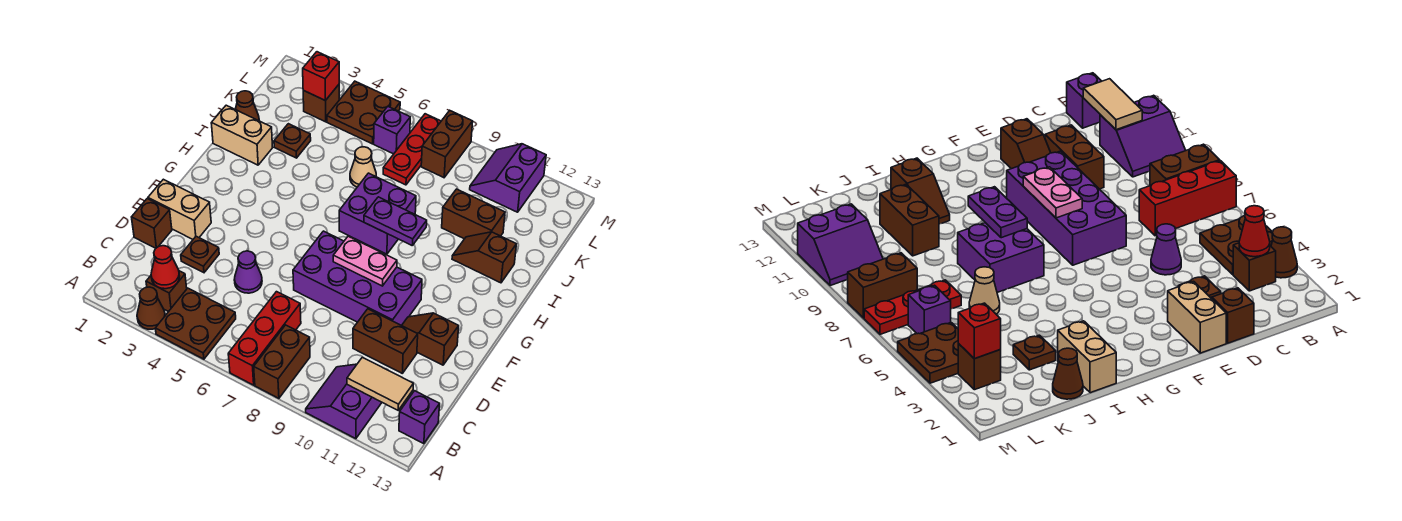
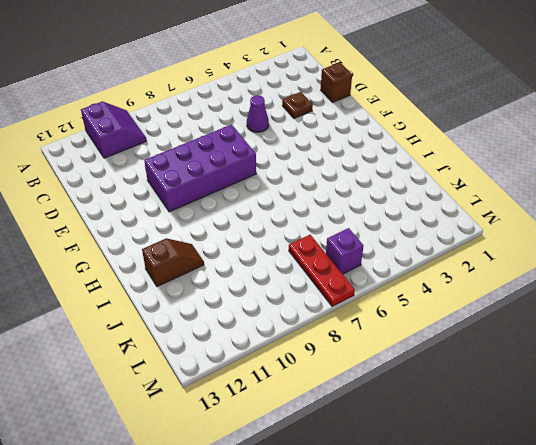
none -> brown 1x1 cone [137,287,165,329]
none -> brown 2x2 plate [155,288,236,359]
none -> red 1x3 brick [228,292,301,385]
none -> brown 1x2 brick [254,325,310,398]

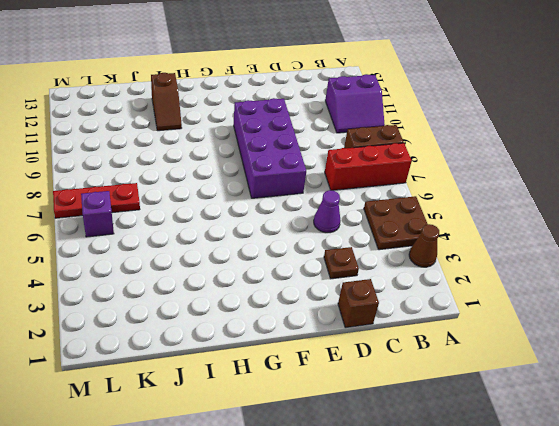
none -> brown 1x1 brick [146,271,187,312]
none -> purple 1x1 brick [399,391,440,444]
none -> brown 1x2 brick [353,309,418,373]
none -> tan 1x2 brick [148,179,211,239]

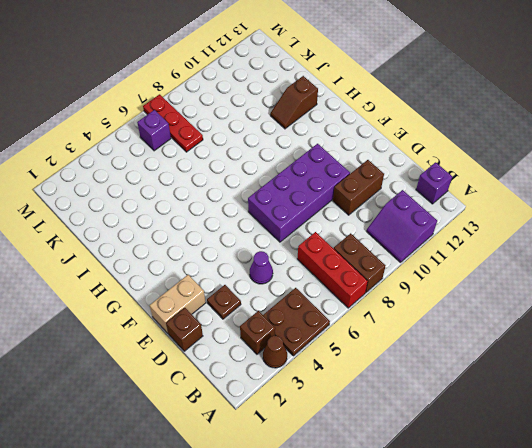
none -> brown 1x2 slope [402,313,459,365]
none -> purple 2x2 brick [339,173,416,254]
none -> tan 1x2 brick [211,105,273,165]
none -> brown 1x1 cone [235,91,259,120]

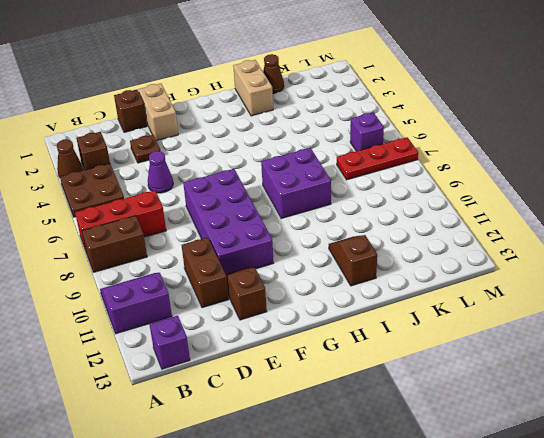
none -> brown 1x1 plate [274,124,311,158]
none -> tan 1x1 cone [350,147,376,187]
none -> brown 1x2 brick [442,189,505,239]
none -> brown 1x1 brick [303,85,339,122]

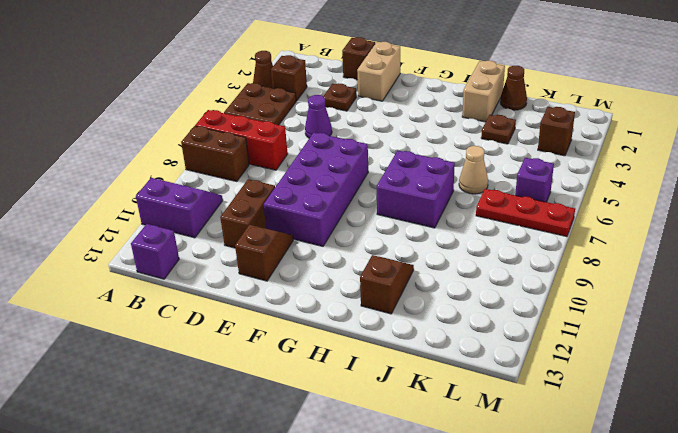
none -> brown 1x2 brick [442,189,505,239]
none -> brown 2x2 plate [327,81,400,144]
none -> brown 1x2 brick [421,111,473,178]
none -> purple 2x2 slope [470,144,546,212]

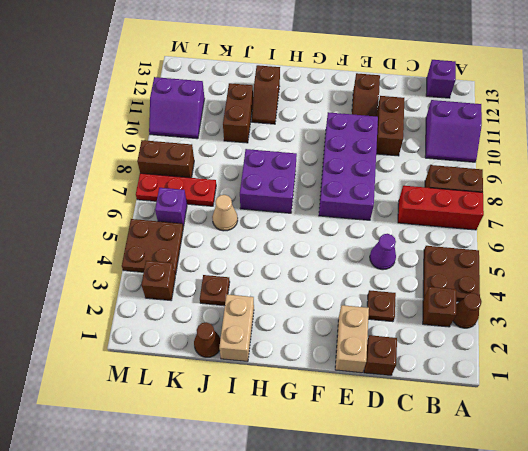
none -> red 1x1 cone [151,246,180,289]
none -> tan 1x2 tile [347,357,413,410]
none -> pink 1x2 plate [333,236,397,286]
none -> purple 1x2 plate [364,197,427,245]

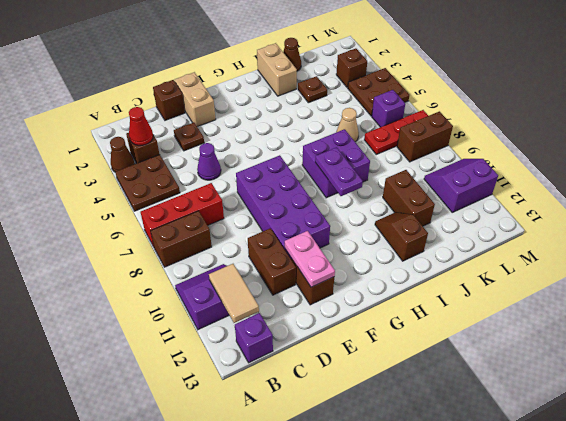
pink 1x2 plate [285,231,335,287] -> pink 1x2 plate moved to [333,236,397,286]
none -> red 1x1 brick [303,52,339,101]

